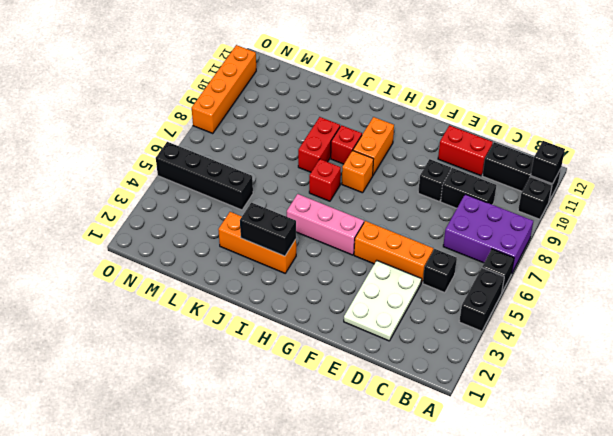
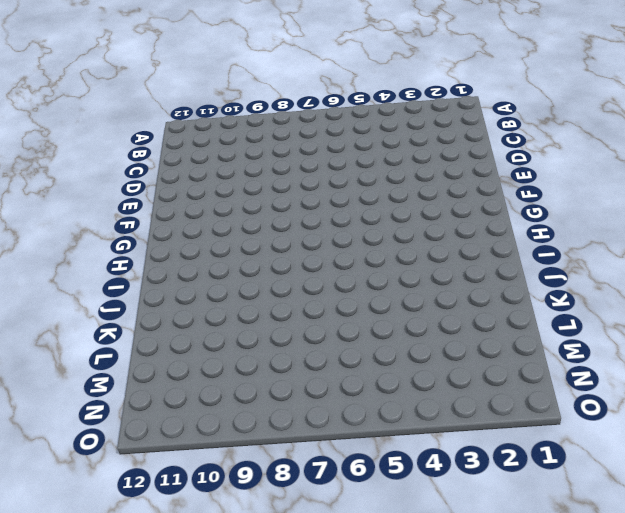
none -> black 1x2 brick [459,268,504,331]
none -> black 1x1 brick [482,249,514,292]
none -> purple 2x3 brick [443,194,533,273]

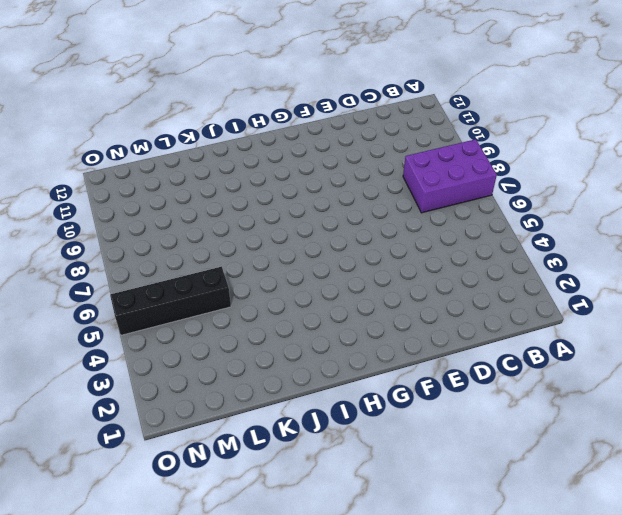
none -> black 1x2 brick [459,268,504,331]
none -> black 1x1 brick [482,249,514,292]
none -> black 1x1 brick [518,177,552,219]

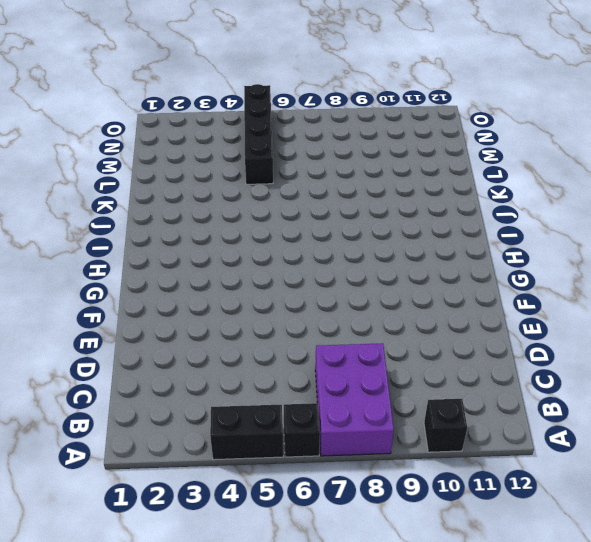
none -> black 1x3 brick [482,142,561,201]
none -> black 1x1 brick [423,249,457,293]
none -> black 1x2 brick [441,168,496,208]

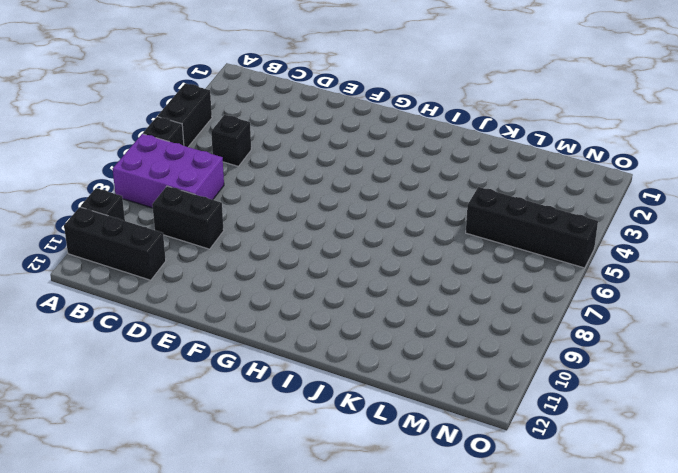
none -> white 2x3 plate [344,261,422,341]
none -> orange 1x3 brick [354,221,433,283]
none -> red 1x2 brick [438,125,493,176]

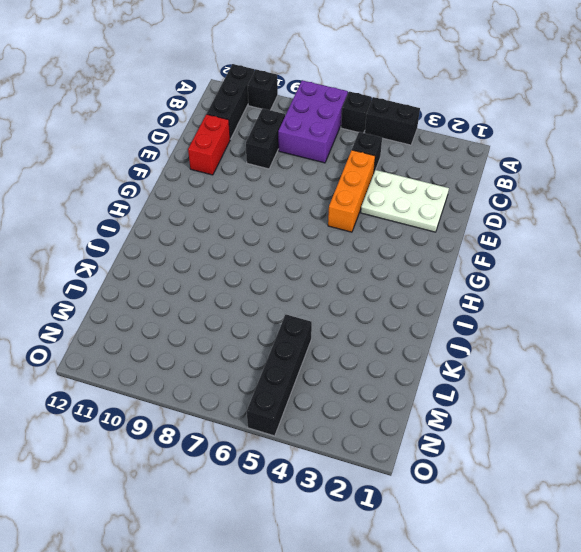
none -> black 1x1 brick [418,159,451,201]
none -> pink 1x3 brick [287,194,364,255]
none -> orange 1x1 brick [342,151,374,193]

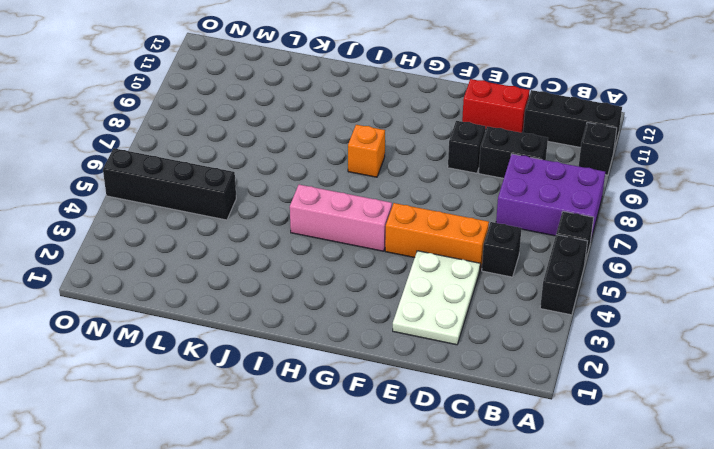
none -> orange 1x2 brick [353,117,394,175]
none -> orange 1x3 brick [218,212,296,273]
none -> red 1x1 brick [309,159,341,201]

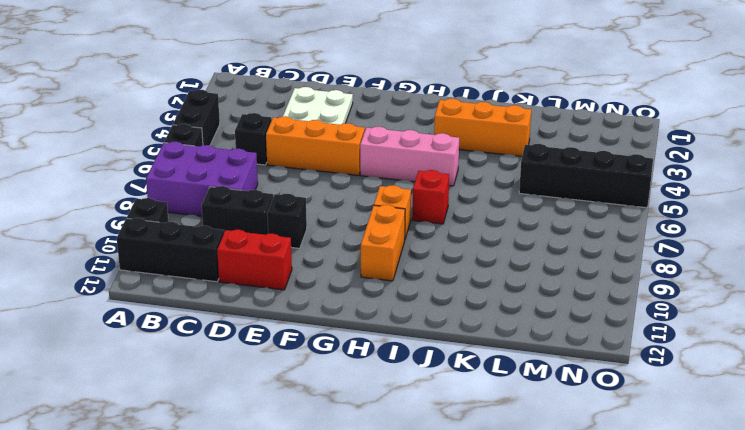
none -> red 1x1 brick [331,125,362,164]
none -> red 1x2 brick [298,117,340,172]
none -> orange 1x4 brick [192,45,256,134]

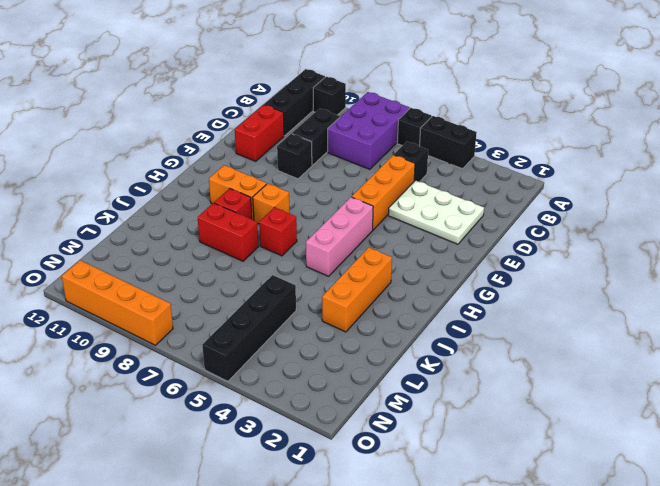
none -> black 1x1 brick [531,141,565,184]
none -> black 1x2 brick [240,203,296,256]

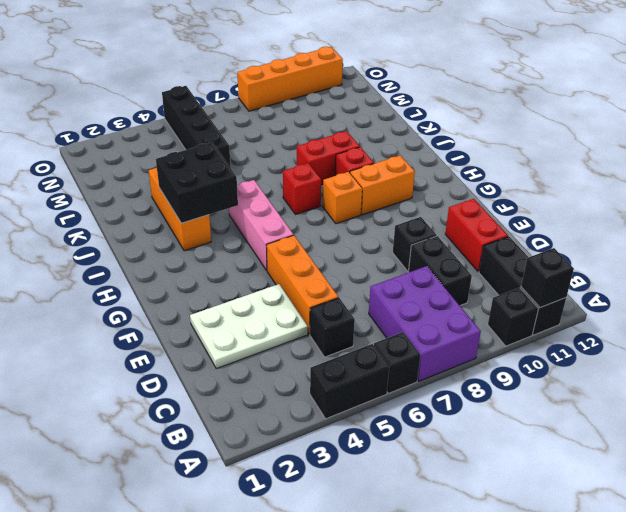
black 2x2 brick [156,142,238,223] -> black 1x2 brick [240,203,296,256]

